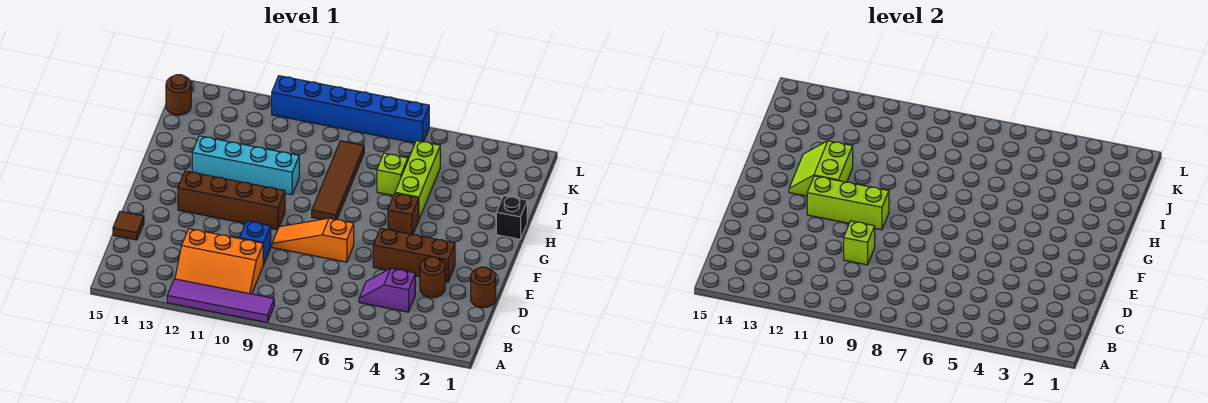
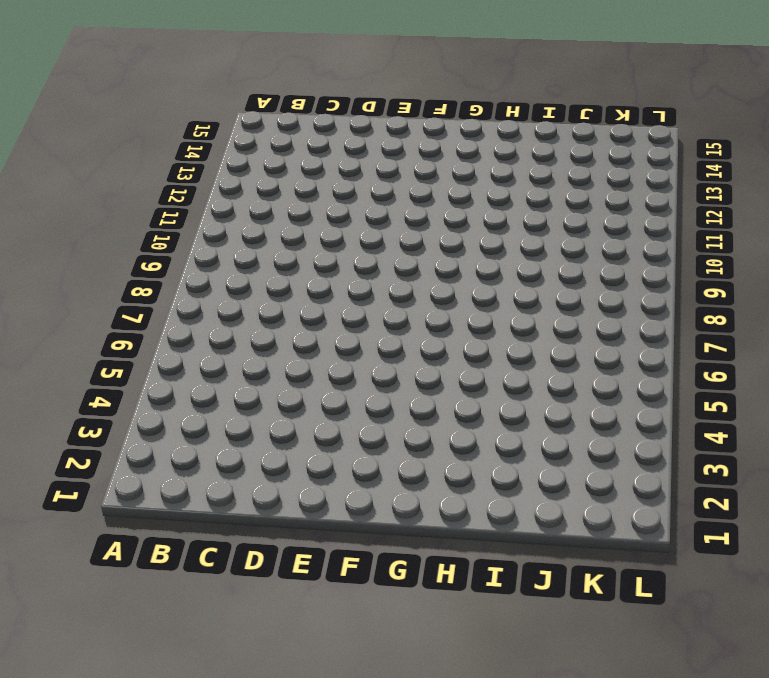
none -> purple 1x4 tile [167,279,274,322]
none -> orange 2x3 slope [175,229,263,294]
none -> purple 1x2 slope [359,268,415,312]

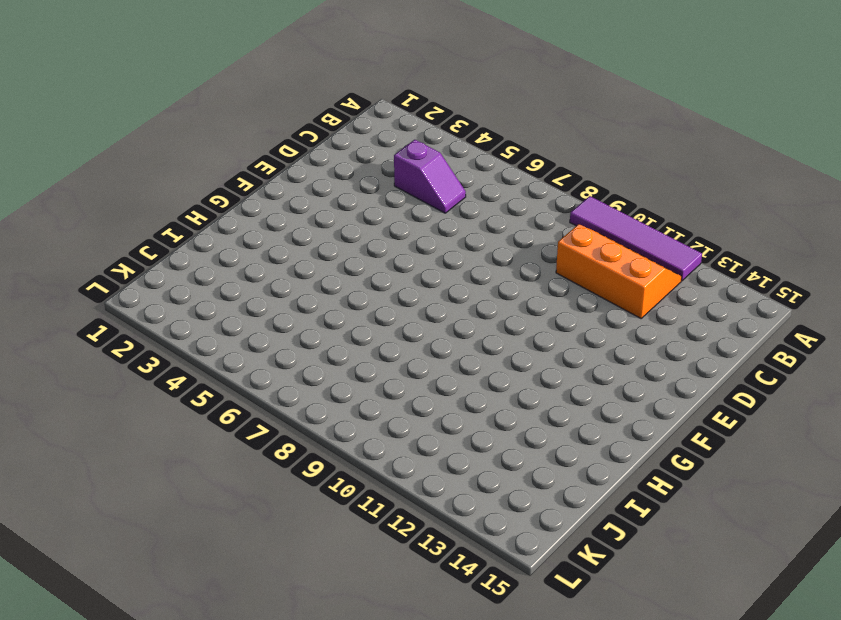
none -> brown 1x1 round brick [471,267,496,308]
none -> brown 1x1 round brick [420,257,445,298]
none -> blue 1x1 brick [240,221,271,265]

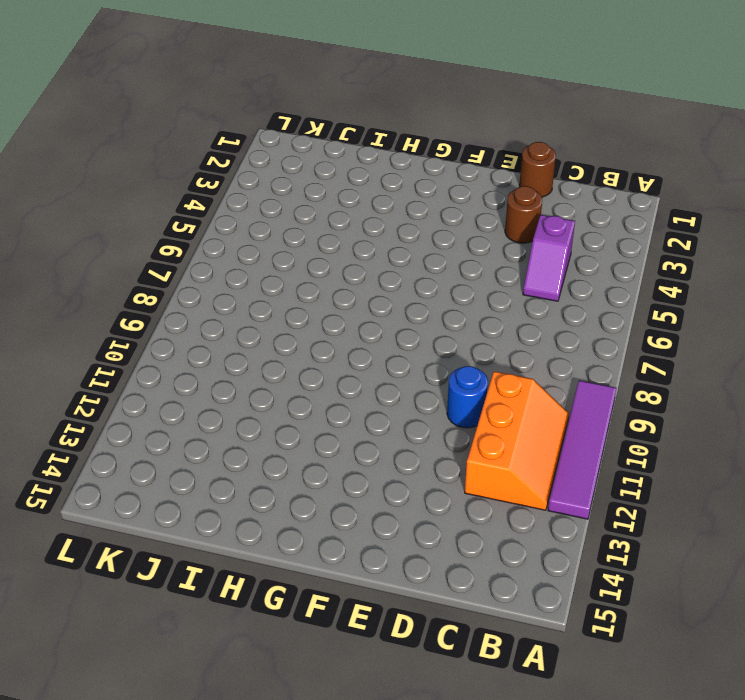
blue 1x1 round brick [447,366,488,428] -> blue 1x1 brick [240,221,271,265]
none -> brown 1x1 tile [113,211,144,240]
none -> brown 1x3 brick [373,228,455,282]
none -> orange 1x3 slope [272,218,354,262]

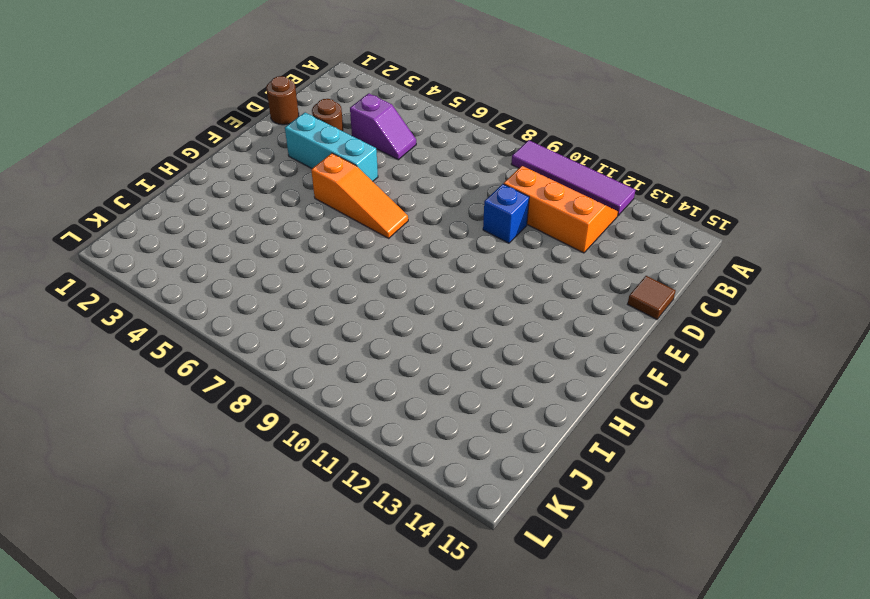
cyan 1x3 brick [285,113,378,181] -> brown 1x3 brick [373,228,455,282]
orange 1x3 slope [311,153,408,238] -> orange 1x3 slope moved to [272,218,354,262]
none -> brown 1x4 brick [178,171,285,230]
none -> brown 1x1 brick [388,193,419,235]
none -> brown 1x4 tile [312,141,364,220]

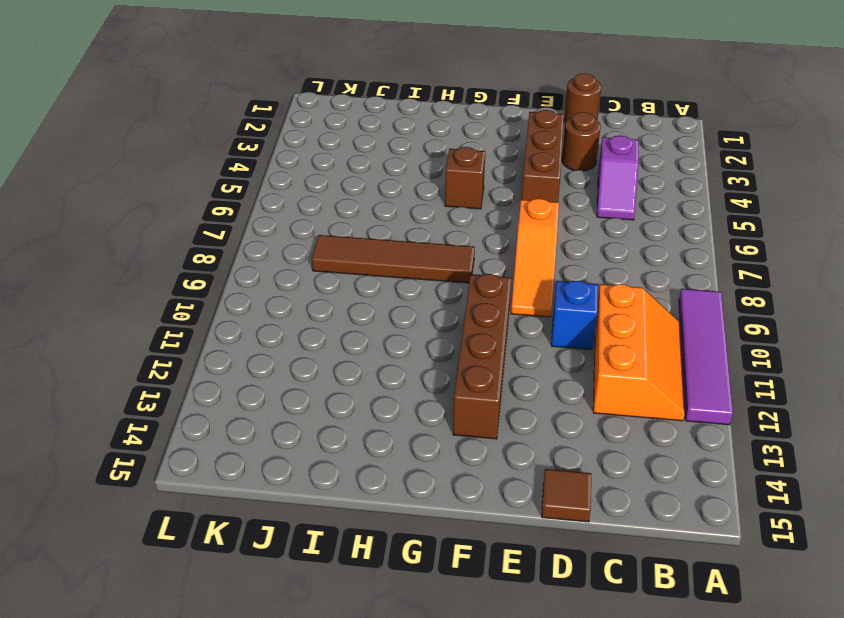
none -> black 1x1 brick [496,196,527,239]
none -> lime 1x3 brick [395,141,440,219]
none -> cyan 1x4 brick [192,136,299,195]

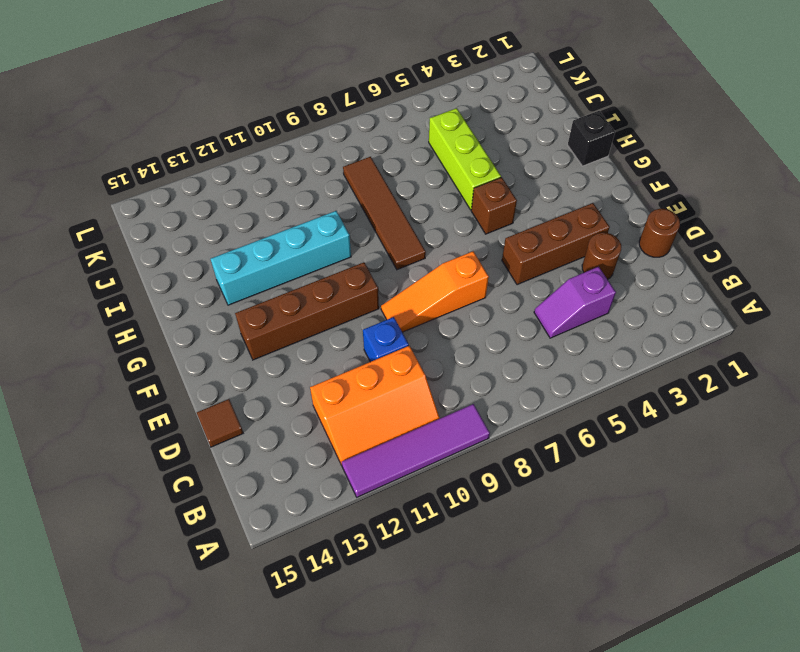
none -> lime 1x1 brick [377,153,408,196]
none -> brown 1x1 round brick [166,75,191,115]
none -> blue 1x6 brick [272,76,429,143]

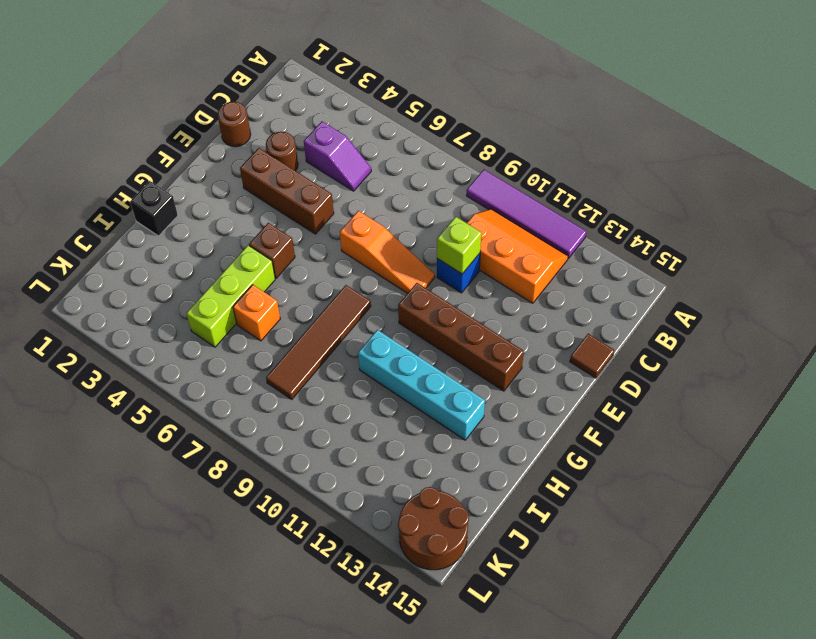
orange 1x1 brick [233,285,280,341] -> lime 1x1 brick [377,153,408,196]
brown 2x2 round brick [398,487,469,570] -> brown 1x1 round brick [166,75,191,115]
none -> blue 1x6 brick [272,76,429,143]
none -> lime 1x3 brick [807,176,889,230]
none -> lime 2x2 slope [789,141,853,196]

